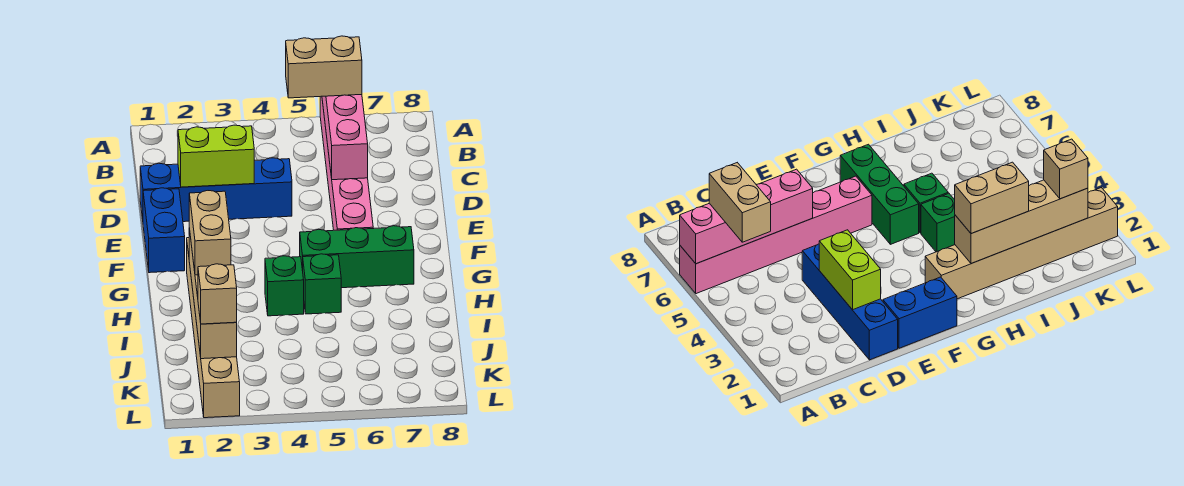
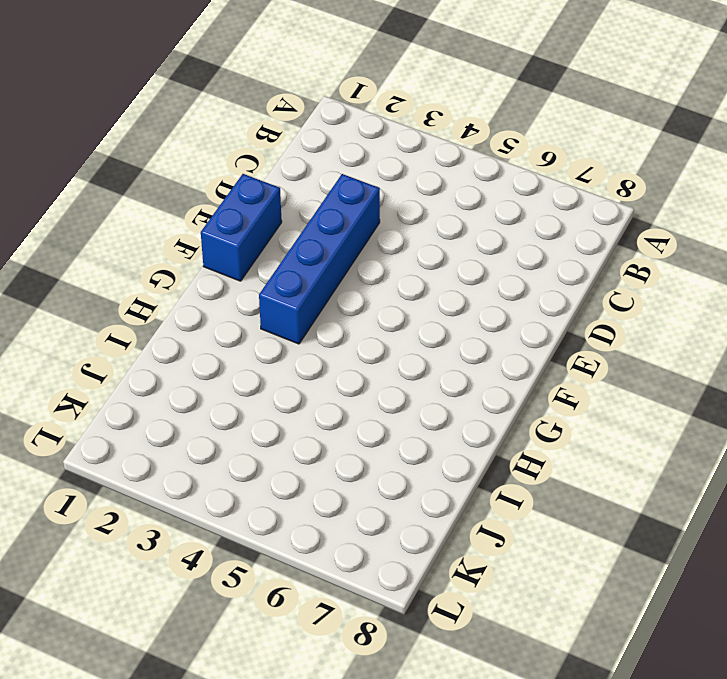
blue 1x4 brick [259,174,380,344] -> blue 1x4 brick turned to [140,158,292,222]
none -> pink 1x6 brick [320,96,373,230]
none -> tan 1x6 brick [187,238,240,418]
none -> green 1x3 brick [300,226,414,288]

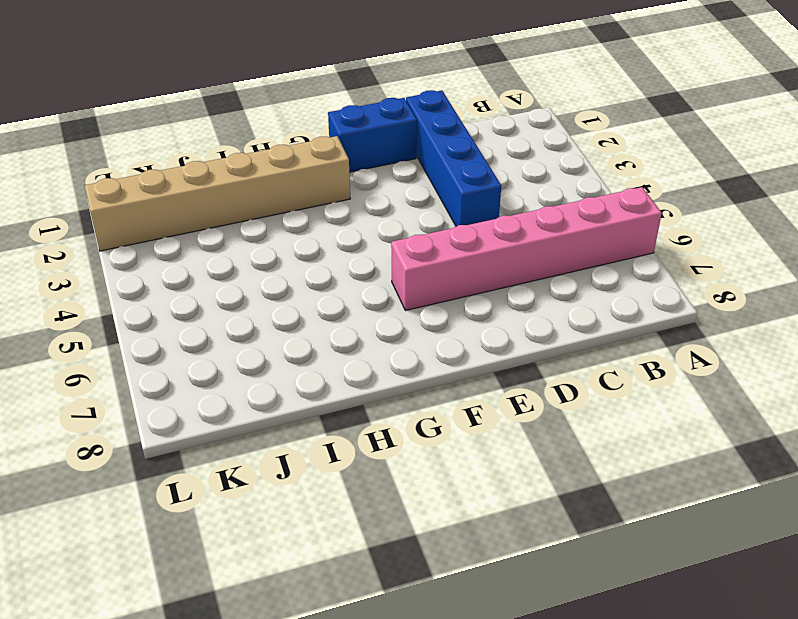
none -> green 1x3 brick [300,226,414,288]
none -> green 1x1 brick [265,256,304,316]
none -> green 1x1 brick [303,254,341,314]

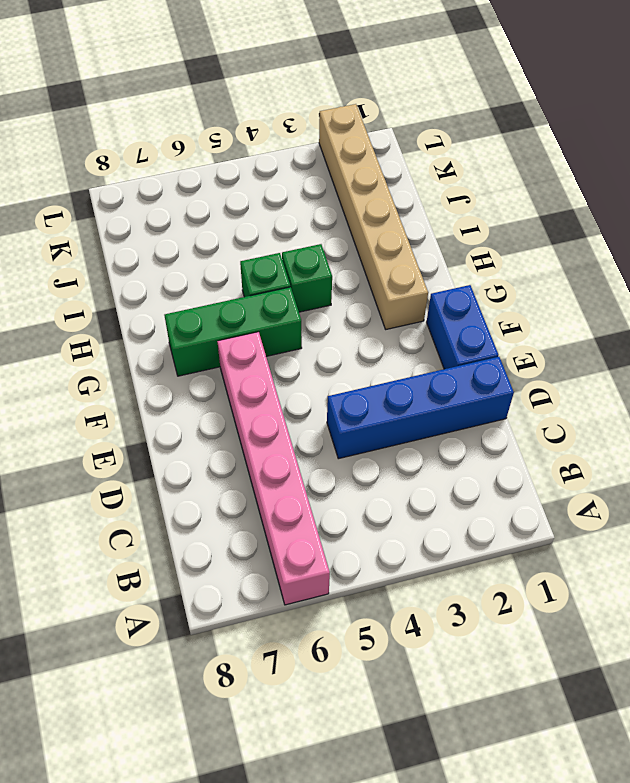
none -> pink 1x4 brick [322,95,368,180]
none -> lime 1x2 brick [178,125,254,187]
none -> tan 1x4 brick [189,228,237,359]

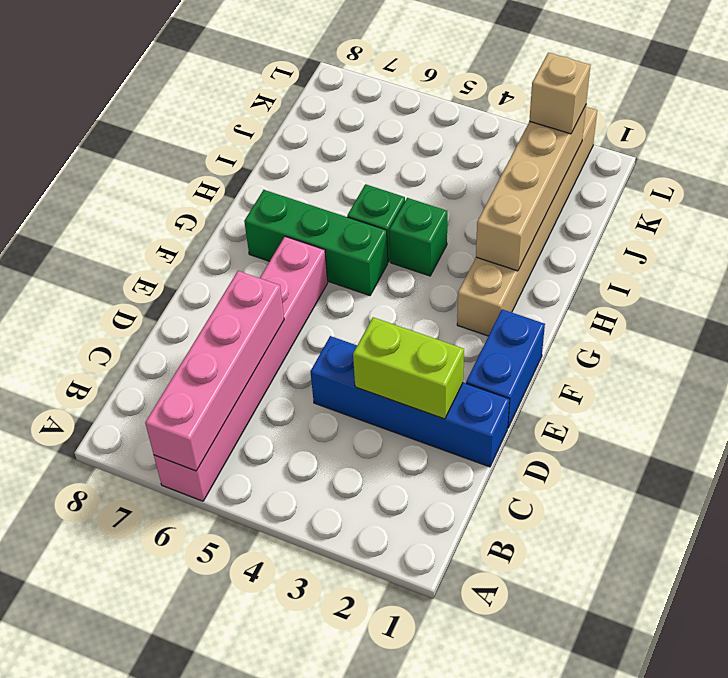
none -> tan 1x2 brick [286,36,362,98]
none -> tan 1x2 brick [189,191,231,275]

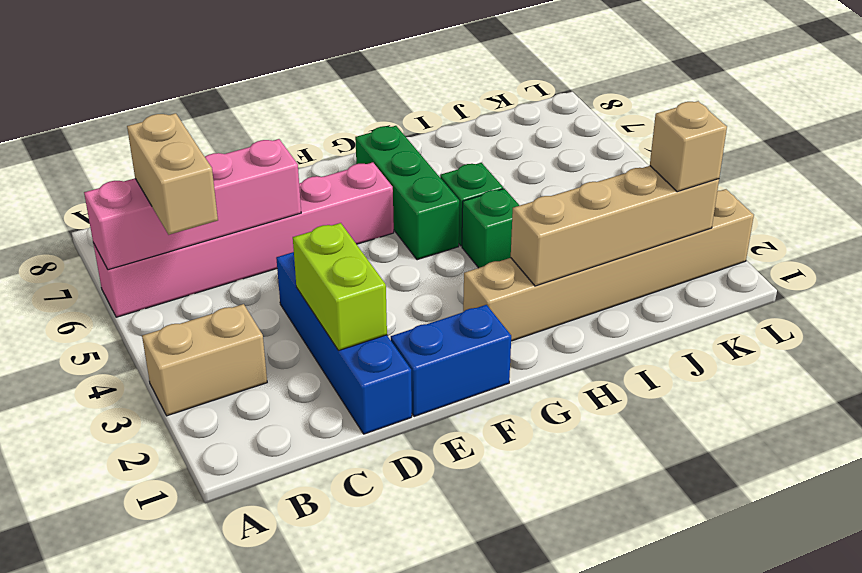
tan 1x2 brick [142,304,267,416] -> tan 1x2 brick moved to [189,191,231,275]

